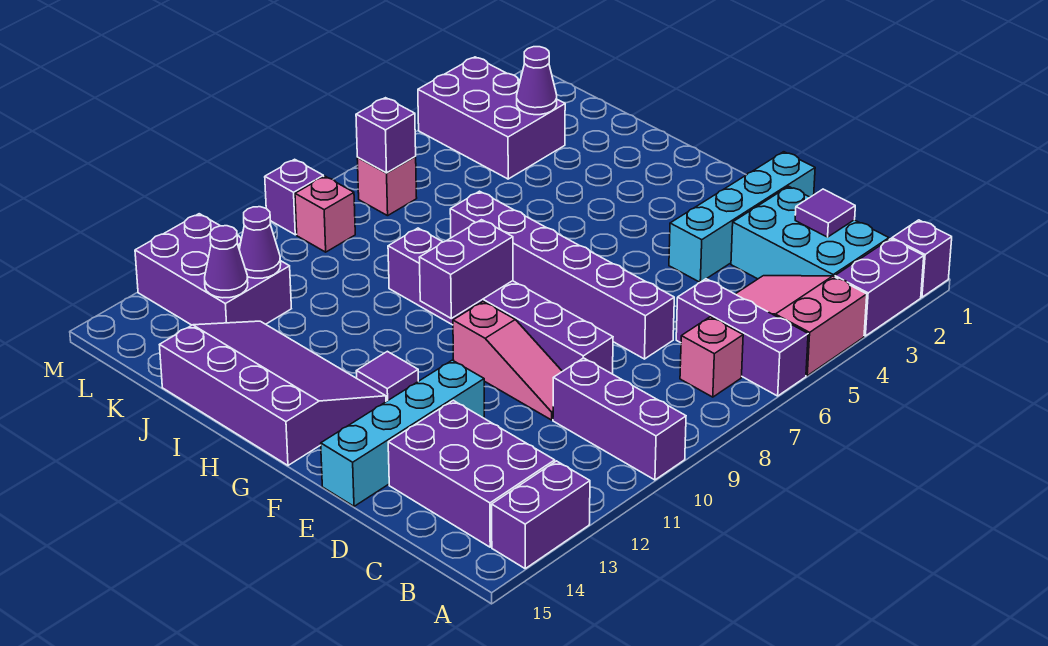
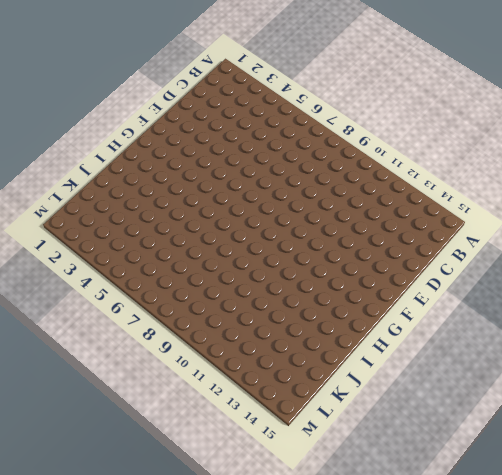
none -> purple 1x1 brick [892,220,952,297]
none -> purple 1x2 brick [835,239,924,336]
none -> pink 2x3 slope [736,276,867,376]

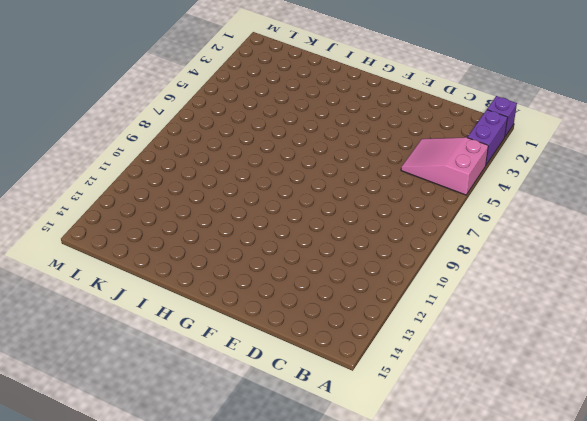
none -> purple 1x3 brick [676,279,808,396]
none -> purple 1x3 brick [553,358,686,480]
none -> purple 1x2 brick [492,461,590,568]

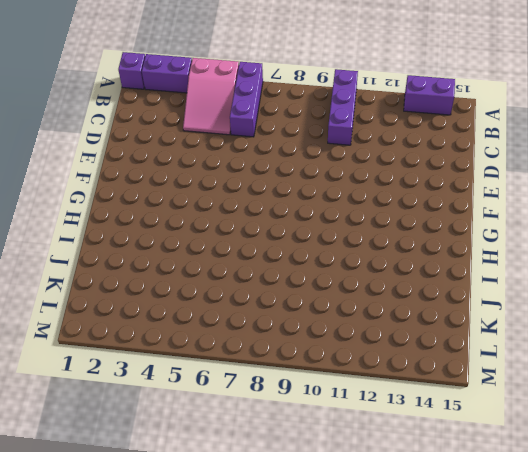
none -> cyan 2x3 brick [731,186,889,279]
none -> pink 1x1 brick [680,317,743,397]
none -> purple 2x3 brick [388,400,555,547]

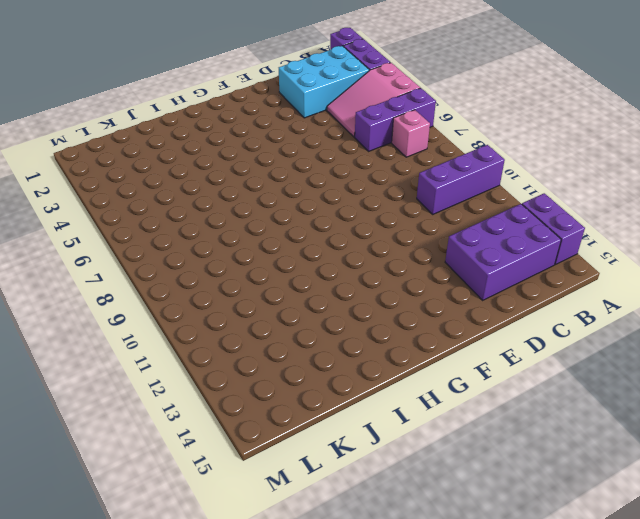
none -> purple 1x6 brick [450,191,674,359]
none -> purple 1x6 brick [388,228,613,374]
none -> pink 1x3 slope [453,301,562,420]

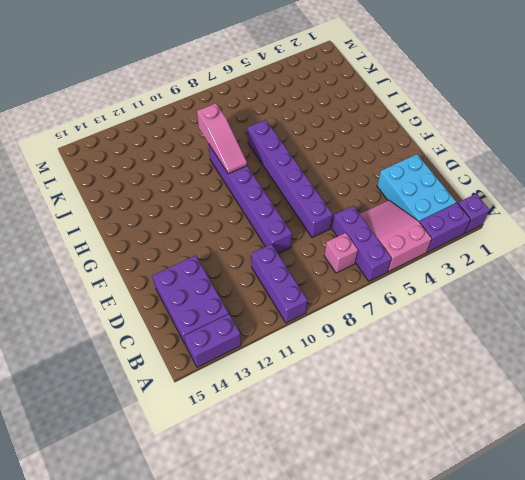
pink 1x3 slope [197,103,247,174] -> pink 1x3 slope moved to [453,301,562,420]
none -> cyan 1x4 brick [669,152,815,282]
none -> cyan 1x4 brick [321,360,484,506]
none -> purple 1x1 tile [356,351,418,402]

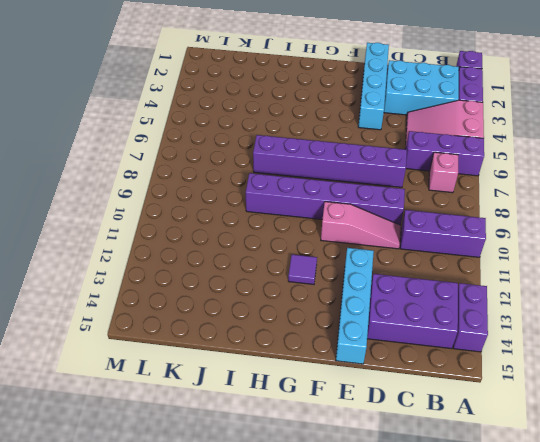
none -> purple 3x4 slope [160,321,386,465]
none -> purple 2x3 brick [418,57,565,179]
none -> purple 2x3 brick [135,214,291,325]

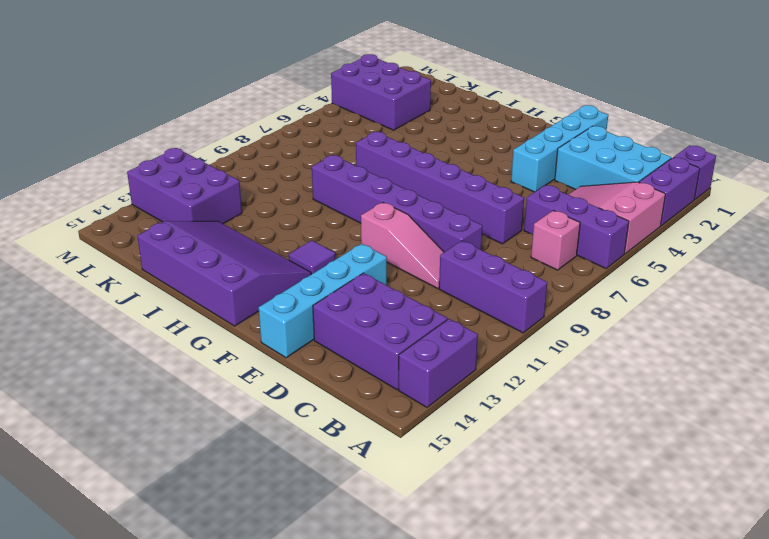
none -> pink 1x1 brick [357,156,417,216]
none -> pink 1x1 brick [295,176,355,252]
none -> purple 1x1 brick [265,159,324,235]

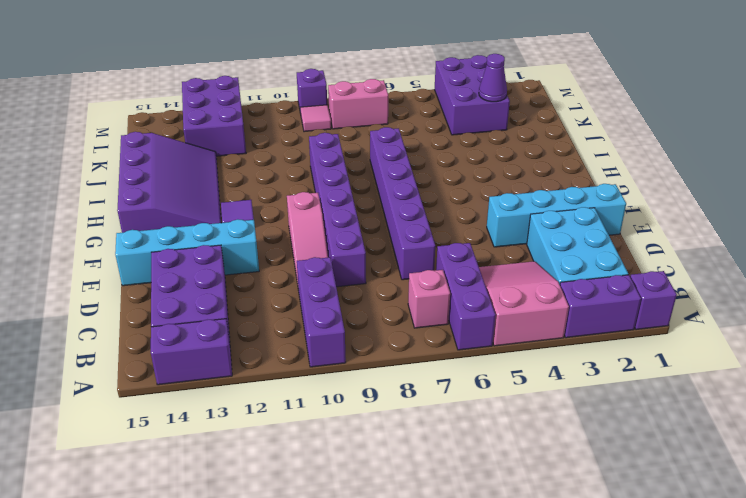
pink 1x2 brick [328,79,388,129] -> pink 1x1 brick [357,156,417,216]
pink 1x1 tile [300,105,331,132] -> pink 1x1 brick [295,176,355,252]
none -> purple 1x1 tile [795,189,855,237]
none -> purple 1x2 brick [419,220,513,318]
none -> purple 1x1 cone [239,207,281,278]

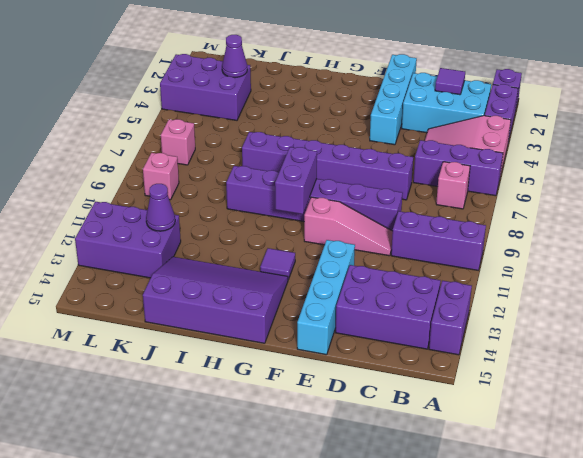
none -> purple 1x1 brick [265,159,324,235]
none -> purple 1x1 cone [205,226,248,298]
none -> purple 1x1 brick [356,98,416,173]

